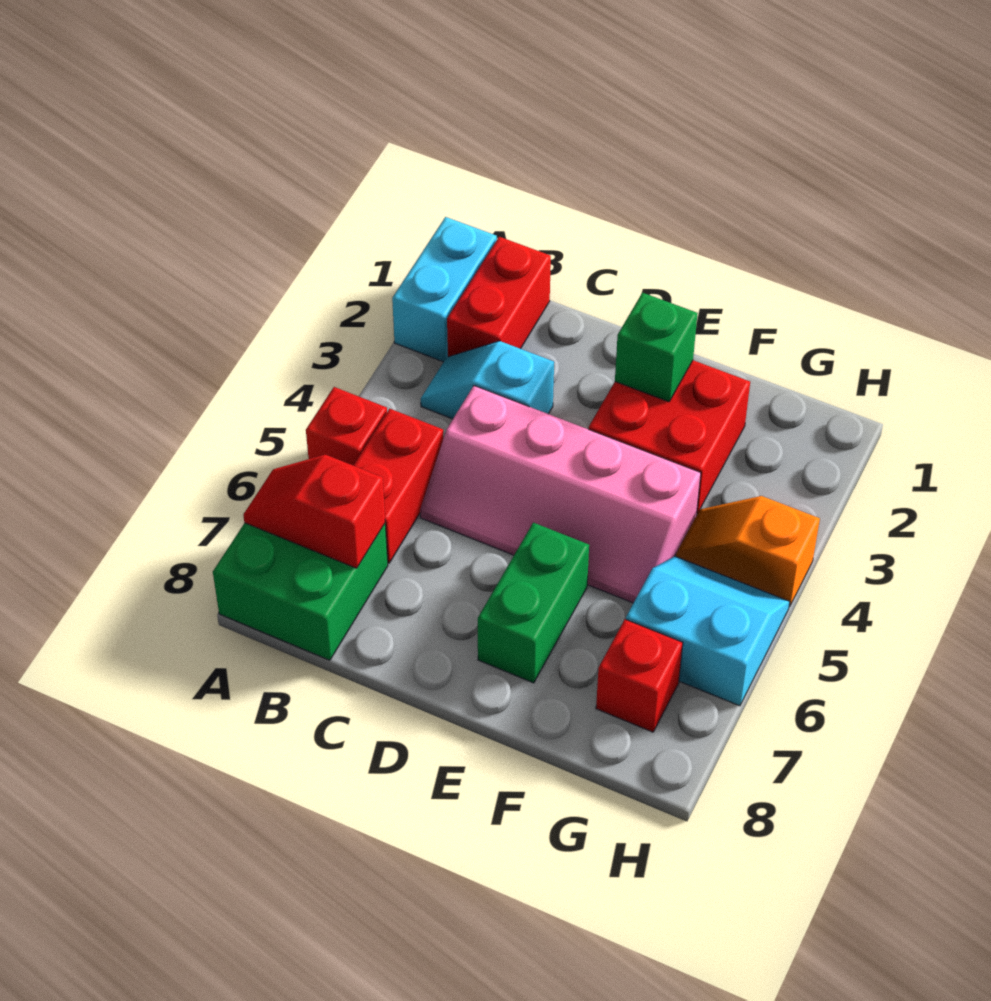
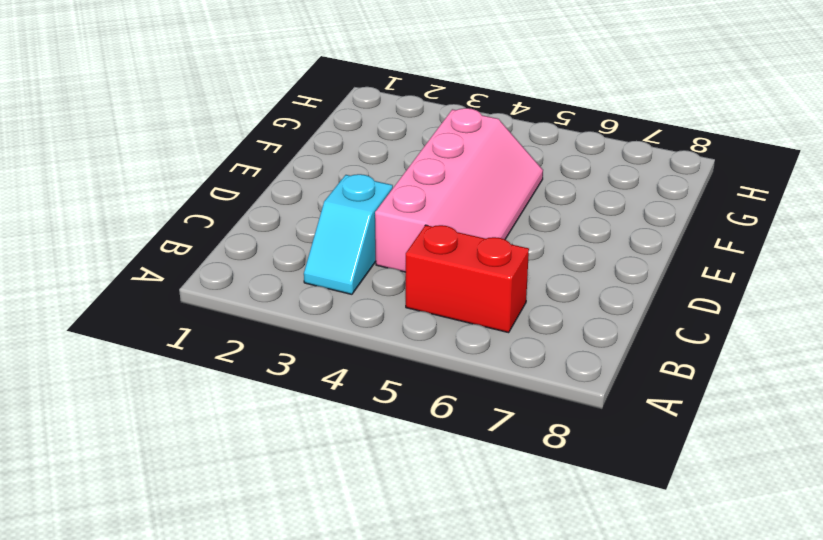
none -> cyan 1x2 brick [392,217,497,362]
none -> red 1x1 brick [306,387,387,465]
none -> green 2x2 brick [213,523,388,660]

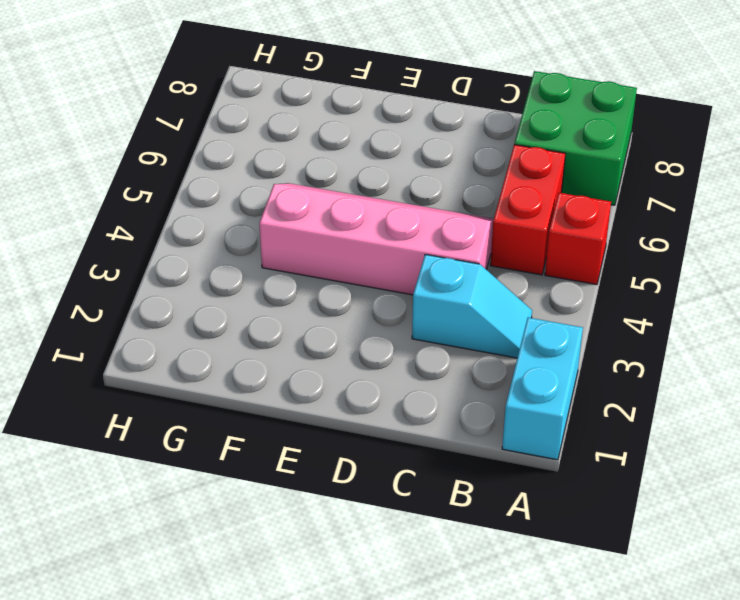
none -> red 1x2 brick [447,237,551,357]
none -> red 2x2 brick [589,360,750,514]
none -> green 1x2 brick [478,523,589,683]

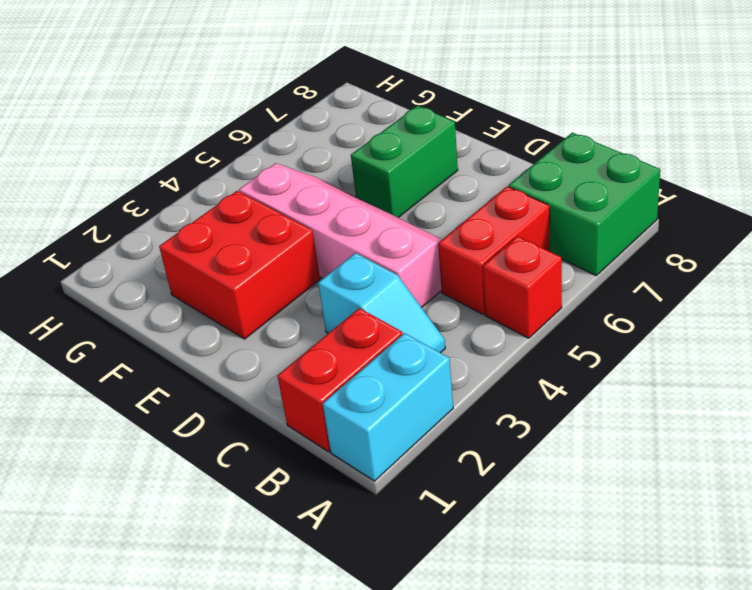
none -> orange 1x2 slope [676,496,820,607]
none -> cyan 2x2 slope [626,556,790,706]
none -> red 1x1 brick [596,619,683,732]

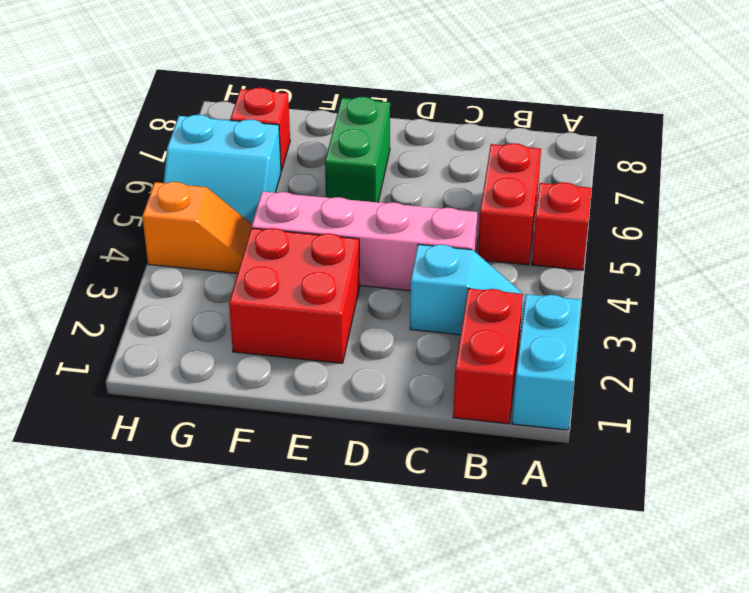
none -> green 2x2 brick [213,523,388,660]
none -> red 1x2 slope [243,455,385,568]
none -> green 1x1 brick [615,293,697,402]

